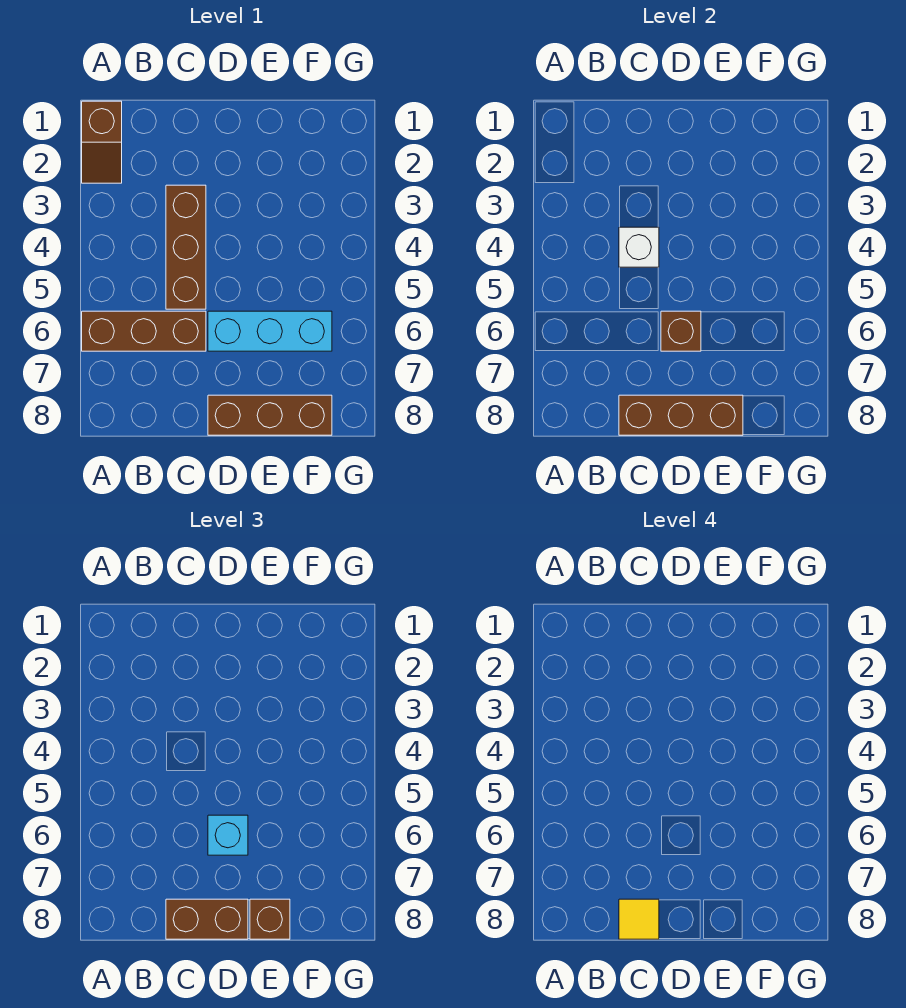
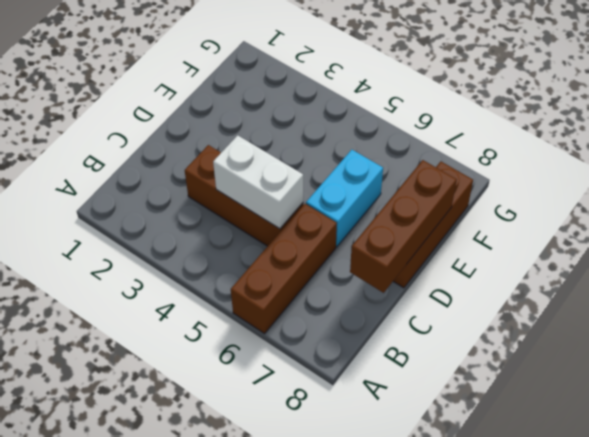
white 1x2 brick [213,135,303,229] -> white 1x1 brick [619,227,659,267]
cyan 1x2 brick [306,150,383,247] -> cyan 1x3 brick [208,311,332,351]
none -> brown 1x2 slope [82,101,122,183]
none -> brown 1x1 brick [661,311,701,351]
none -> brown 1x2 brick [166,899,248,939]

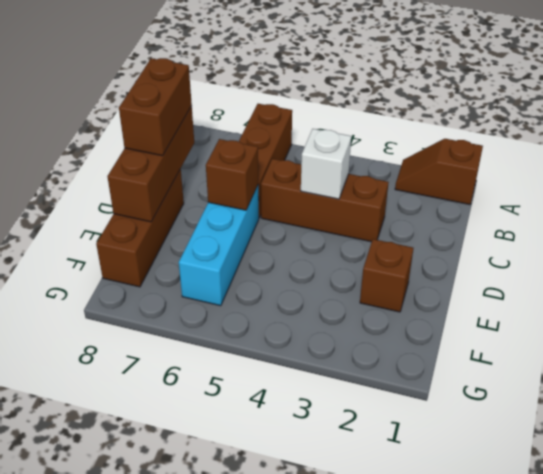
brown 1x1 brick [360,239,413,312] -> brown 1x1 brick moved to [250,899,290,939]
none -> cyan 1x1 brick [208,815,248,855]
none -> yellow 1x1 tile [619,899,659,939]

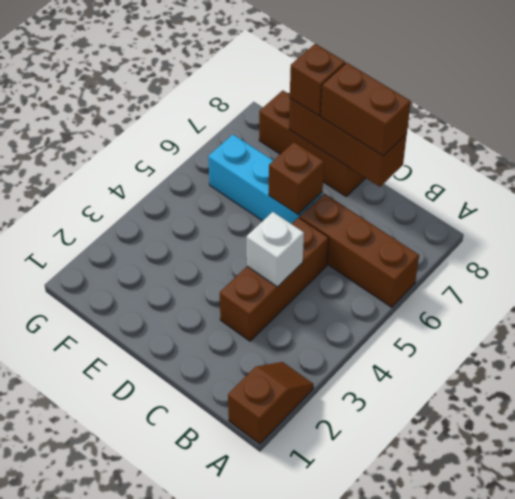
none -> cyan 1x1 brick [208,815,248,855]
none -> yellow 1x1 tile [619,899,659,939]

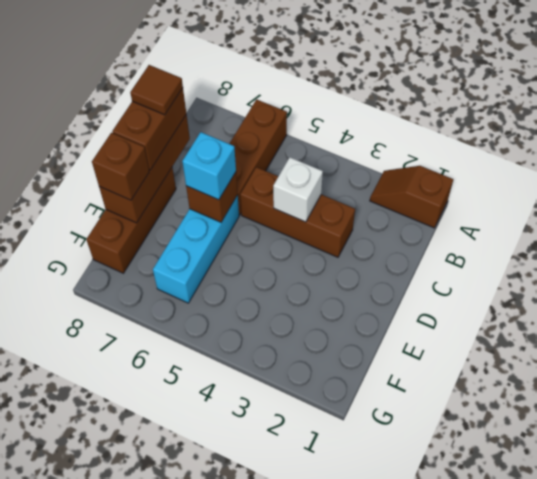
brown 1x1 tile [130,65,183,115] -> yellow 1x1 tile [619,899,659,939]

